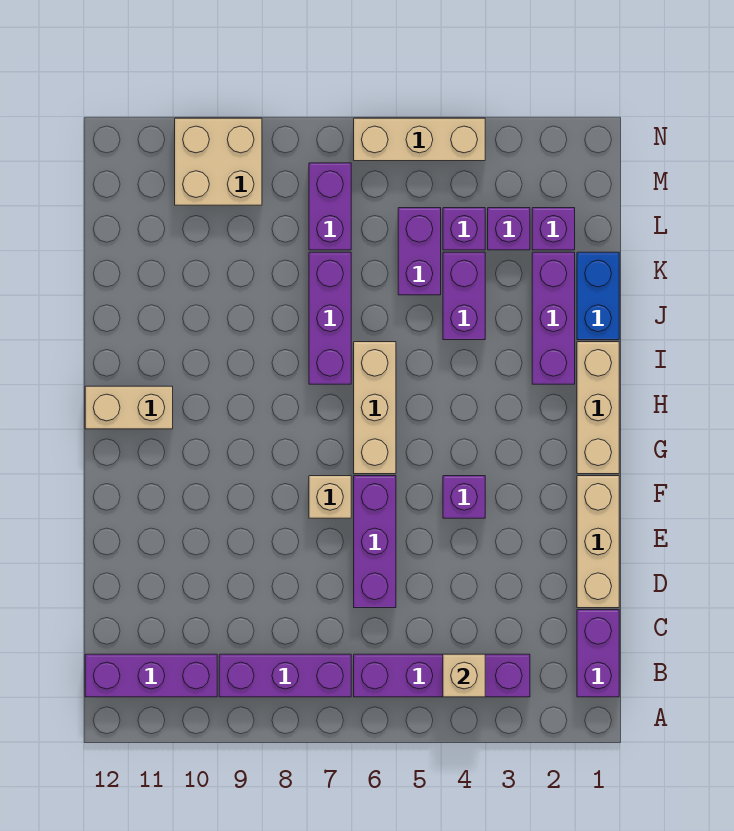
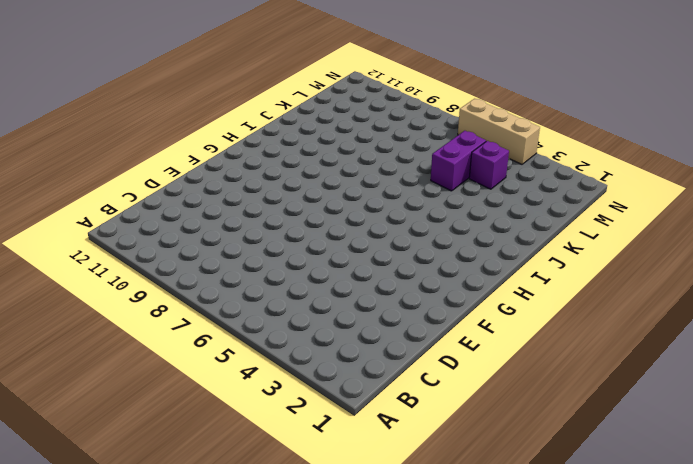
none -> purple 1x2 brick [577,610,619,697]
none -> purple 1x4 brick [354,654,530,697]
none -> purple 1x3 brick [219,654,351,697]

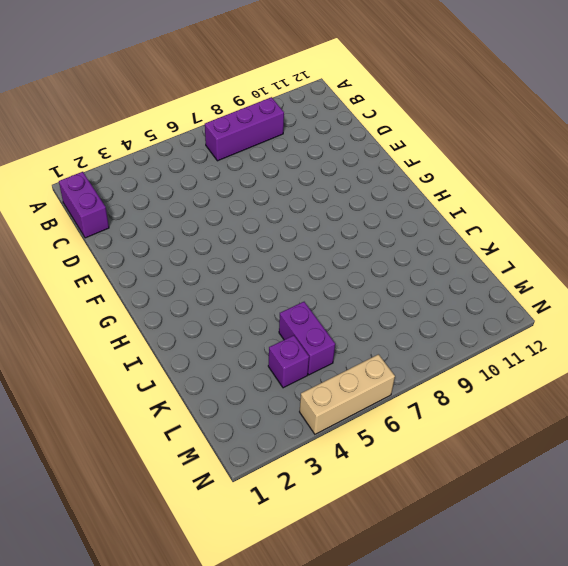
none -> purple 1x4 brick [354,654,530,697]
none -> purple 1x3 brick [85,654,217,697]
none -> tan 1x3 brick [577,476,619,608]

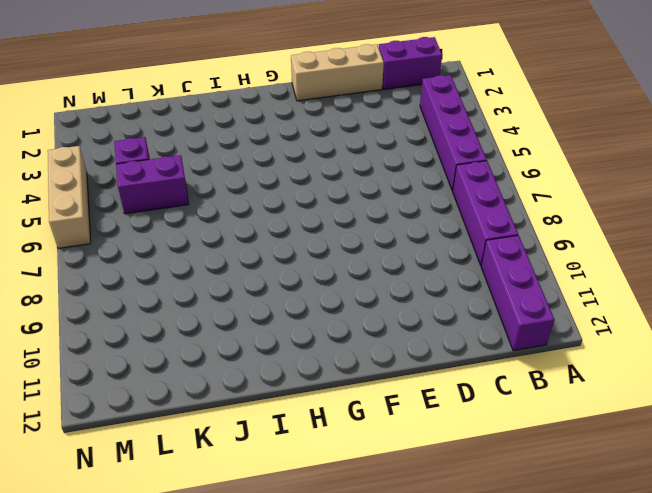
none -> purple 1x3 brick [354,476,396,608]
none -> purple 1x1 brick [443,476,485,518]
none -> tan 1x1 brick [309,476,351,518]

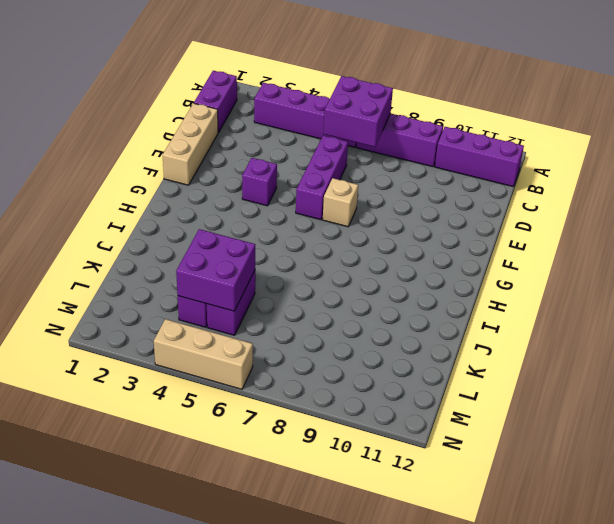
purple 2x2 brick [323,76,393,147] -> none
purple 2x2 brick [176,229,255,311] -> none
none -> tan 1x3 brick [577,342,619,474]
none -> tan 1x3 brick [354,342,396,474]
none -> tan 1x2 brick [85,386,173,429]

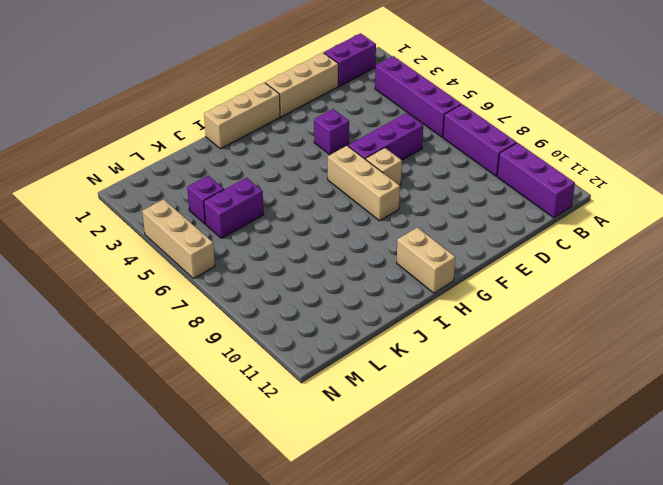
tan 1x3 brick [328,146,400,221] -> tan 1x3 brick turned to [354,342,396,474]
none -> purple 1x3 brick [532,252,575,384]
none -> purple 1x3 brick [309,252,351,384]
none -> blue 1x2 brick [577,252,619,340]

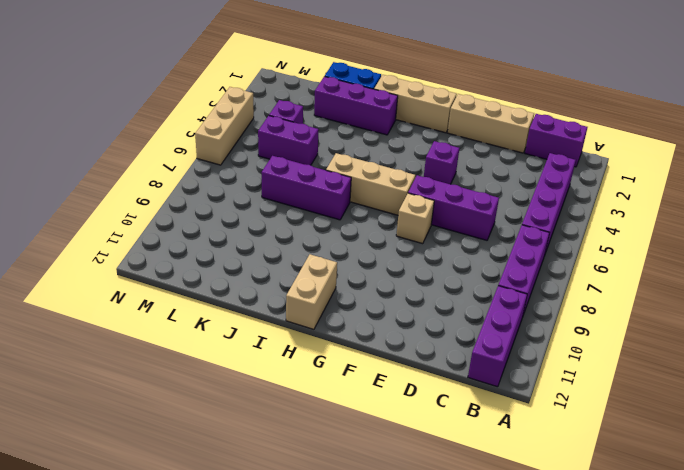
none -> purple 1x2 brick [443,252,485,340]
none -> purple 1x1 brick [532,208,575,250]
none -> purple 1x1 brick [488,208,530,250]

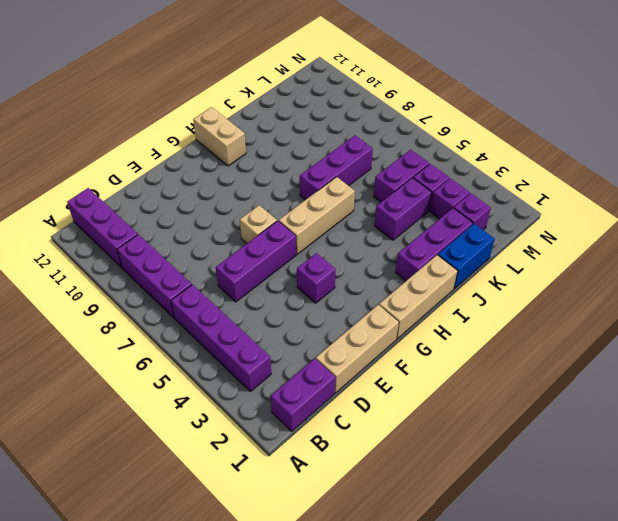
none -> purple 1x2 brick [309,163,351,250]
none -> tan 2x2 brick [175,118,262,205]
none -> tan 1x3 brick [354,118,485,161]

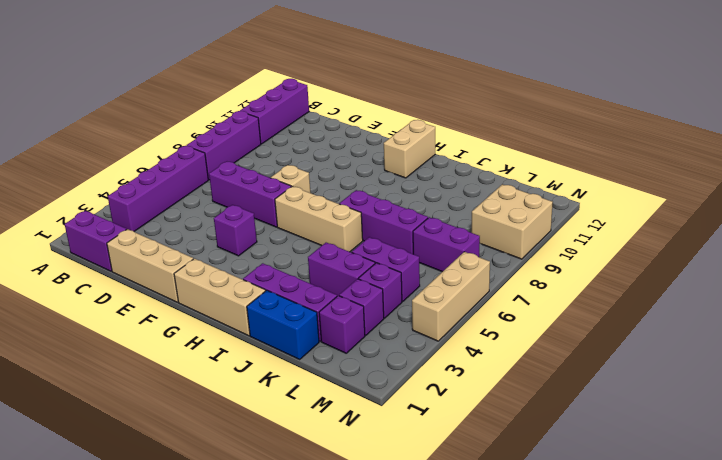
none -> tan 1x1 brick [443,654,485,697]

